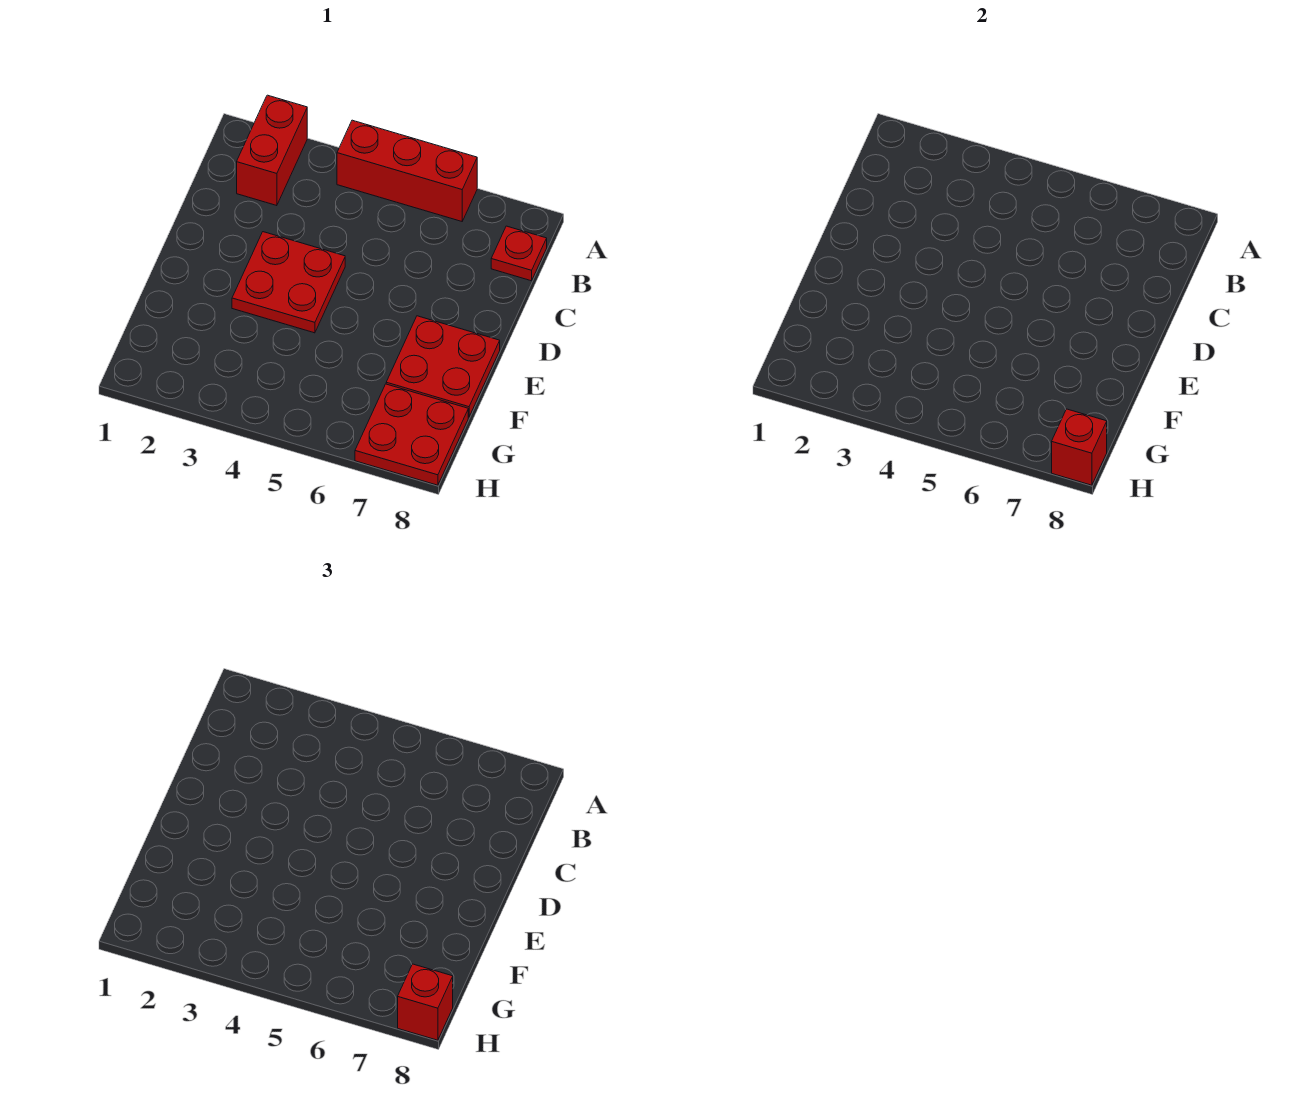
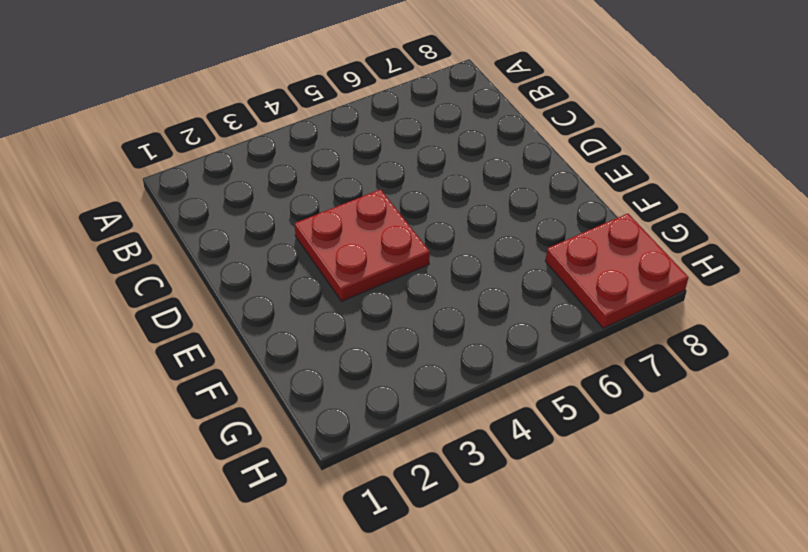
none -> red 1x2 brick [237,95,307,206]
none -> red 1x3 brick [337,120,477,221]

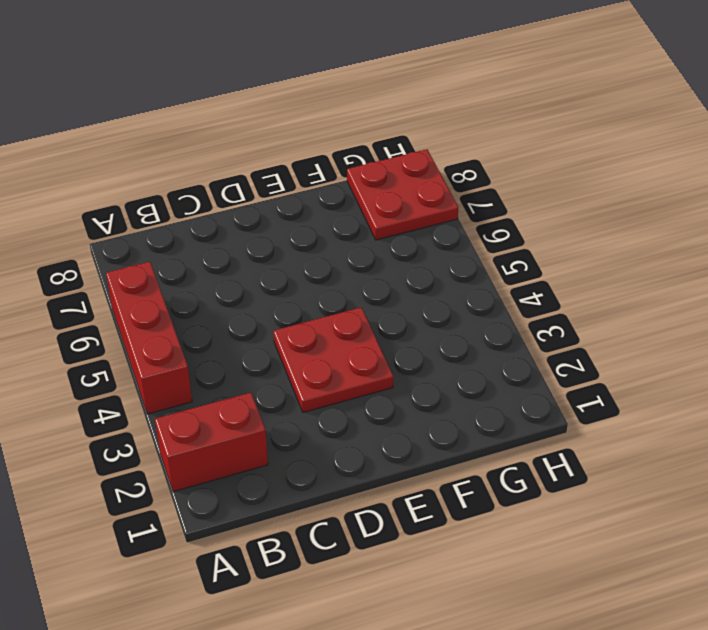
none -> red 1x1 plate [491,226,547,281]
none -> red 2x2 plate [386,316,500,417]

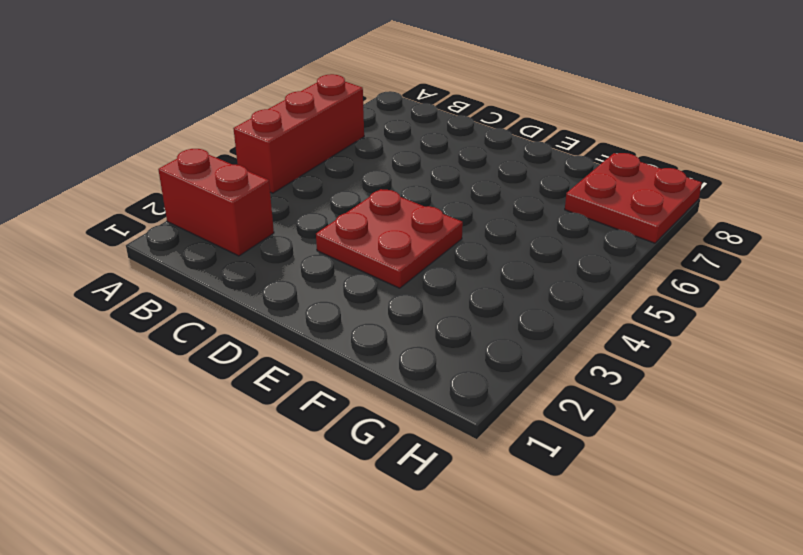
none -> red 1x1 plate [491,226,547,281]
none -> red 2x2 plate [386,316,500,417]

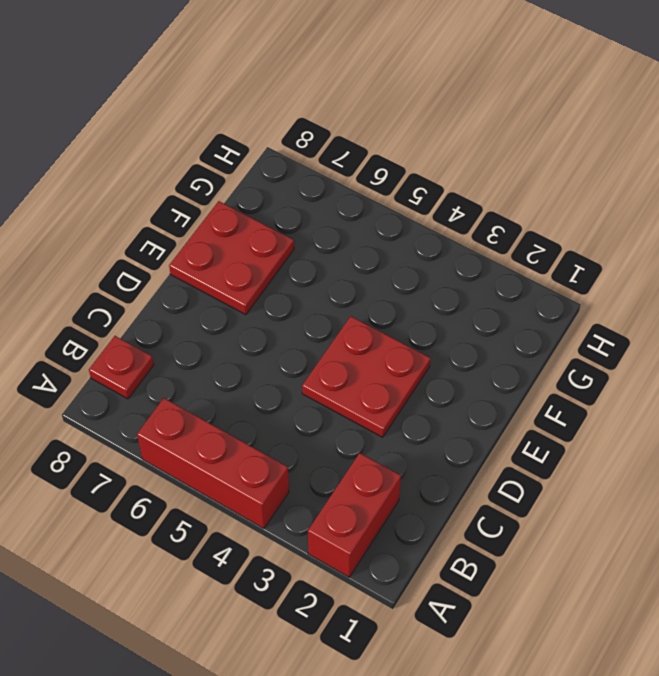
none -> red 2x2 plate [355,384,468,485]
none -> red 1x1 brick [1052,409,1107,485]

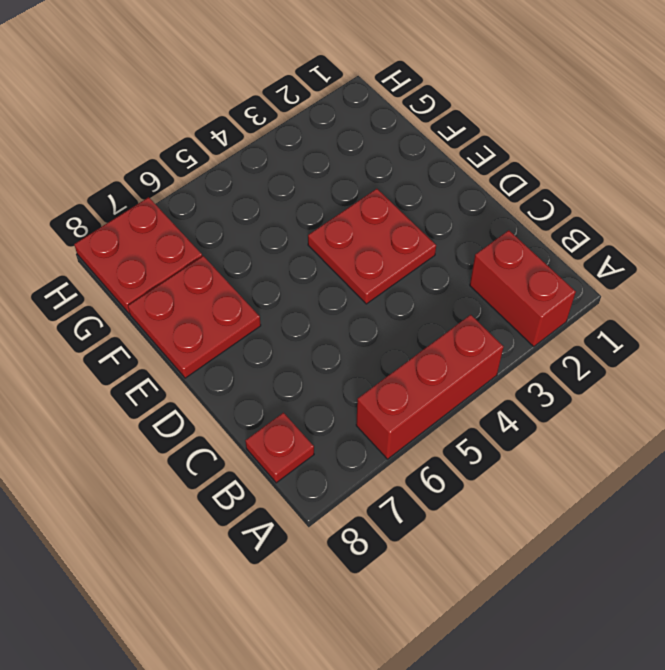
none -> red 1x1 brick [1052,409,1107,485]
none -> red 1x1 brick [398,964,453,1040]

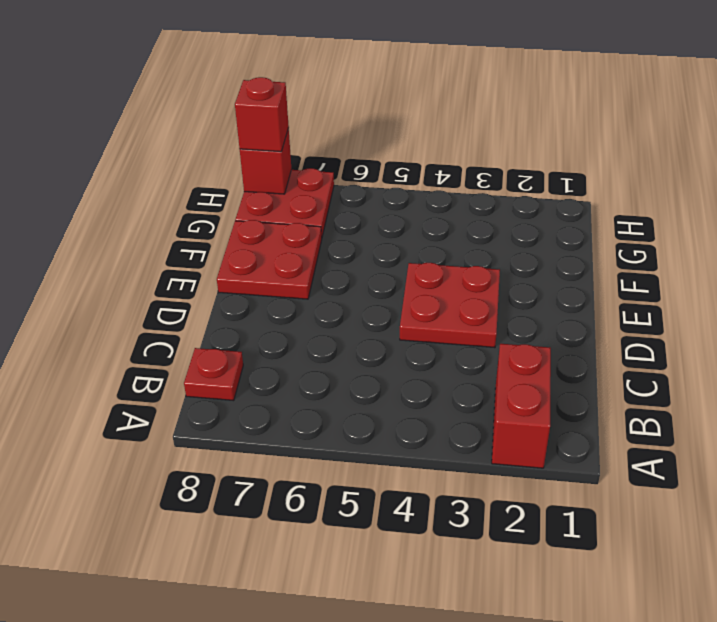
none -> red 1x3 brick [337,120,477,221]

